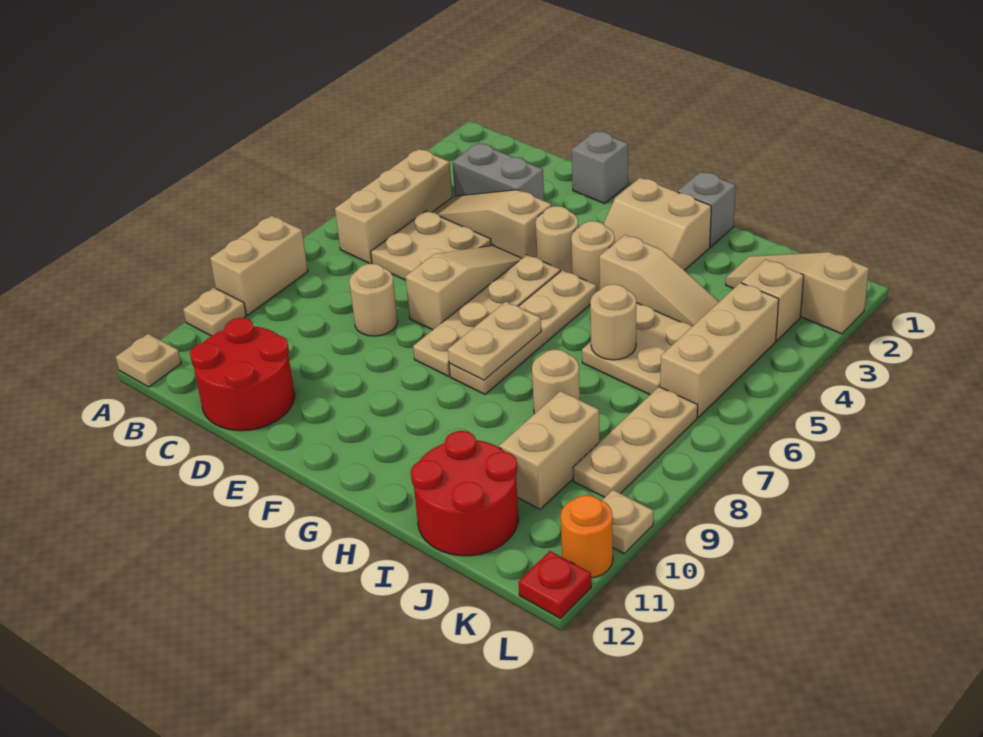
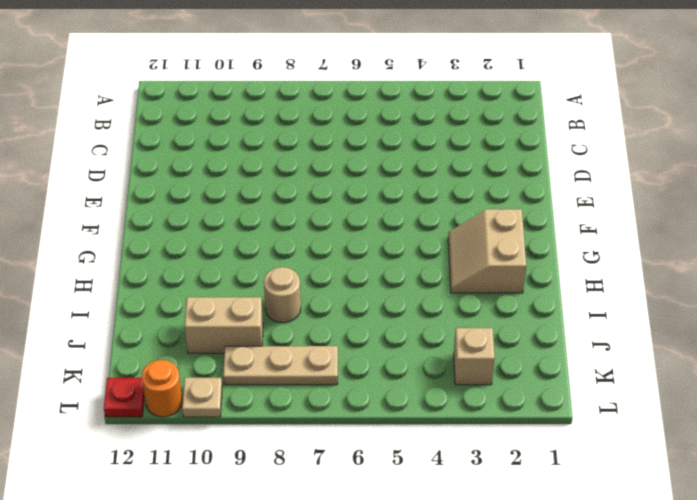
none -> tan 1x2 brick [210,216,308,315]
none -> tan 1x1 plate [183,288,246,336]
none -> tan 1x1 plate [116,334,181,387]
none -> tan 1x3 brick [335,149,452,264]

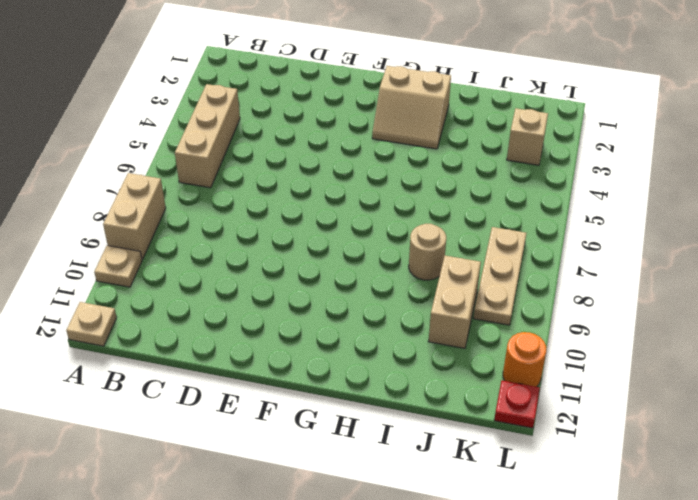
none -> grey 1x2 brick [453,143,544,201]
none -> tan 1x3 slope [433,190,551,258]
none -> tan 2x2 plate [371,211,491,280]
none -> red 2x2 round brick [190,318,295,431]

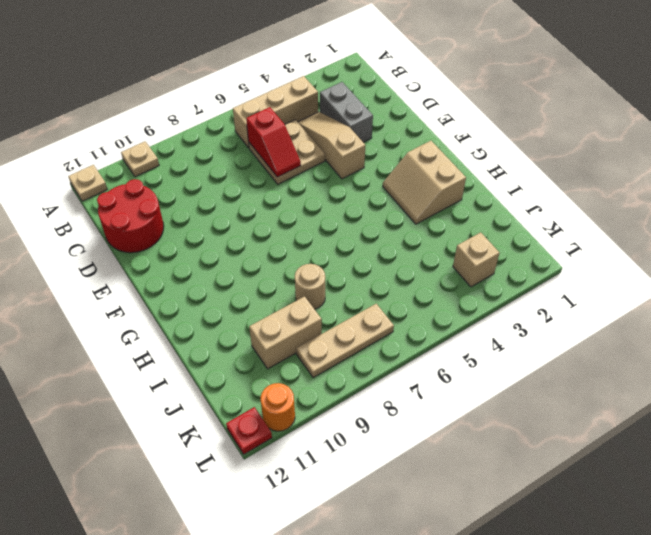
red 1x2 slope [246,107,301,177] -> none
none -> tan 1x2 brick [210,216,308,315]
none -> tan 1x1 round brick [349,264,398,336]
none -> grey 1x1 brick [572,131,628,204]
none -> tan 1x3 slope [405,245,522,330]

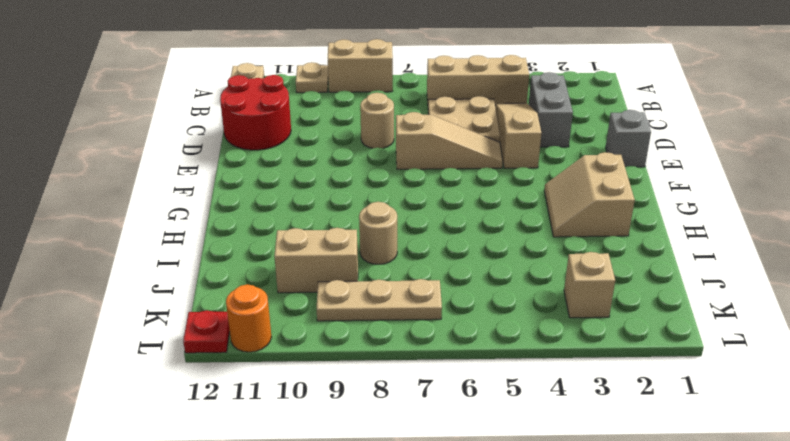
none -> tan 1x1 round brick [536,206,578,273]
none -> tan 1x4 plate [413,255,561,376]
none -> tan 1x1 round brick [571,221,615,291]
none -> tan 1x4 plate [449,270,597,394]

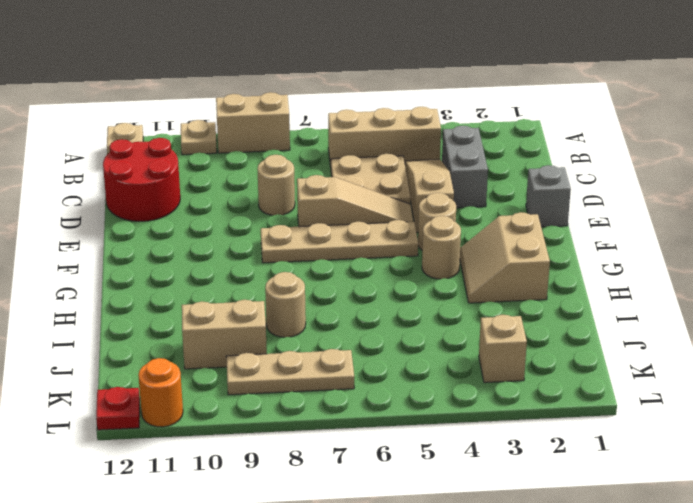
none -> tan 1x4 plate [449,270,597,394]
none -> grey 1x1 brick [677,171,736,247]
none -> tan 1x3 slope [599,235,719,326]
none -> tan 2x2 plate [582,303,692,395]

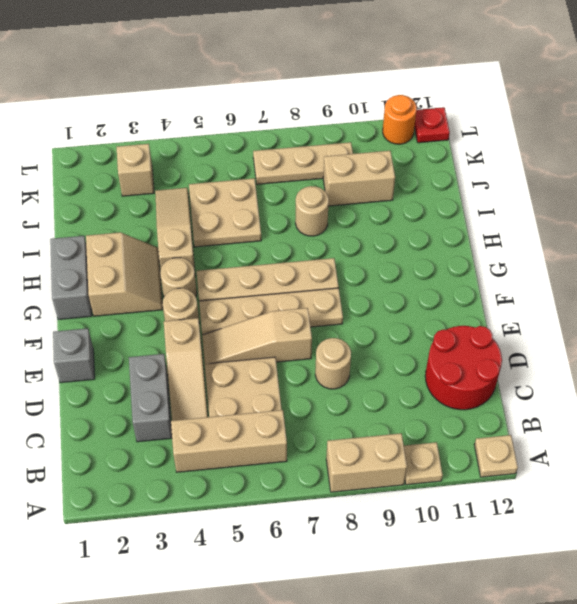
grey 1x2 brick [50,236,92,320] -> grey 1x1 brick [677,171,736,247]
none -> red 2x2 round brick [411,431,518,556]
none -> tan 1x3 slope [726,252,869,334]
none -> tan 1x3 brick [660,283,779,417]
none -> tan 1x1 plate [602,490,654,554]

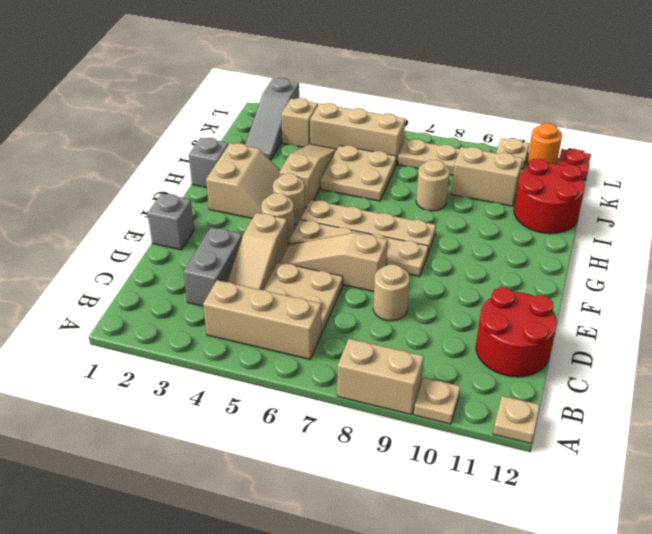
grey 1x3 slope [245,78,299,160] -> tan 1x3 slope [726,252,869,334]
none -> tan 1x2 plate [448,302,541,380]
none -> tan 1x1 round brick [590,284,636,360]

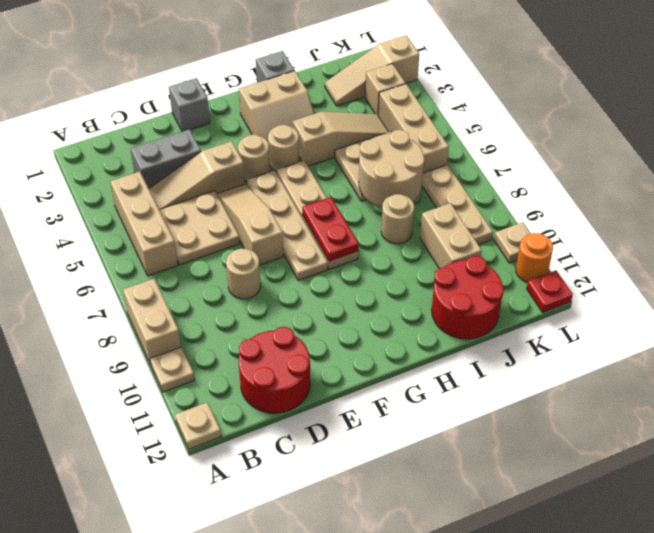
red 1x2 plate [302,197,359,261] -> tan 1x2 plate [448,302,541,380]
tan 2x2 round brick [359,130,424,207] -> tan 1x1 round brick [590,284,636,360]

